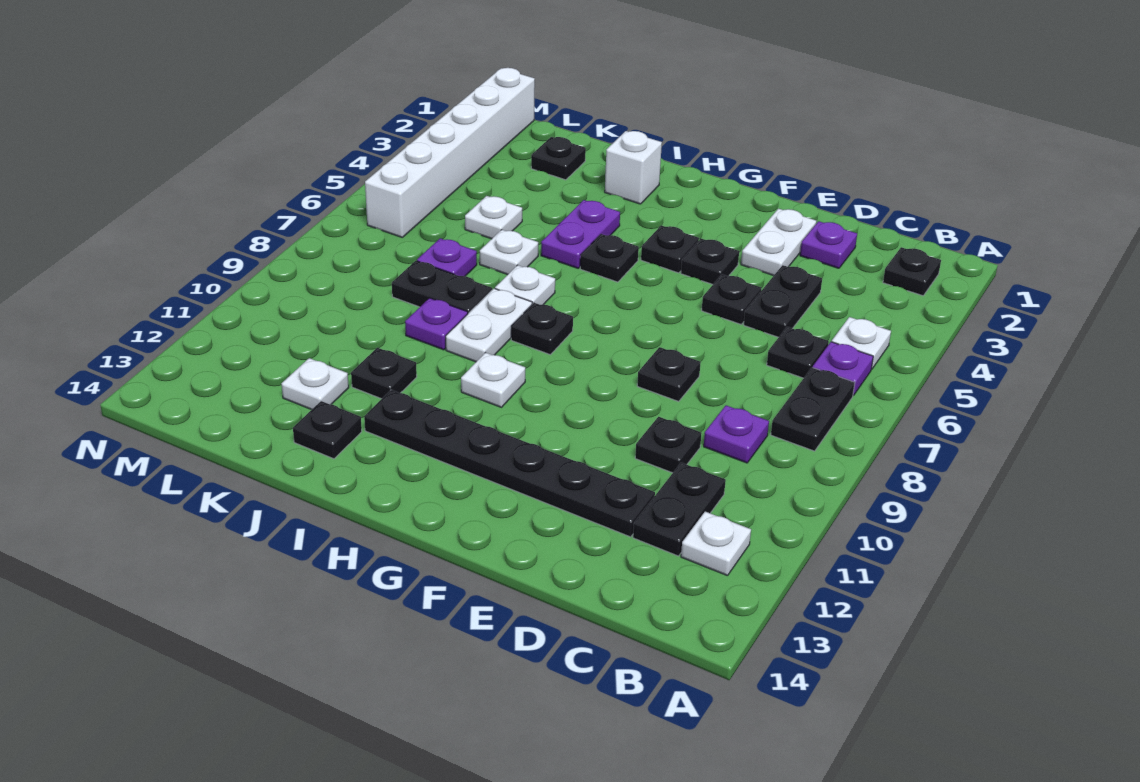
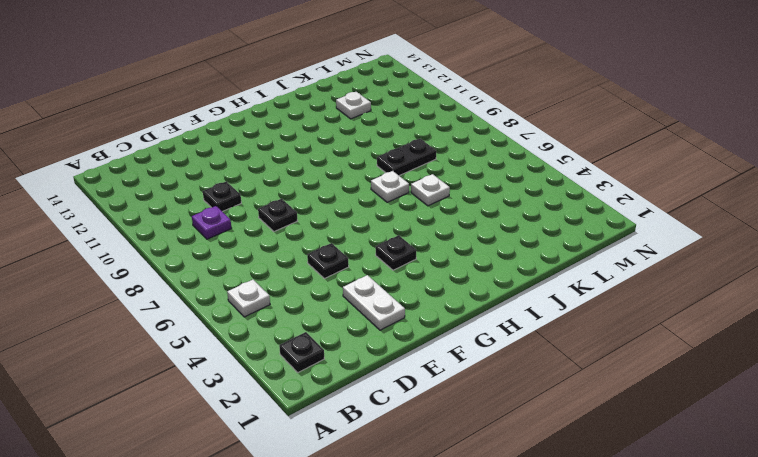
none -> purple 1x1 plate [813,342,873,396]
none -> black 1x2 plate [771,368,855,451]
none -> white 1x1 plate [681,512,751,576]
none -> black 1x1 plate [767,327,829,378]

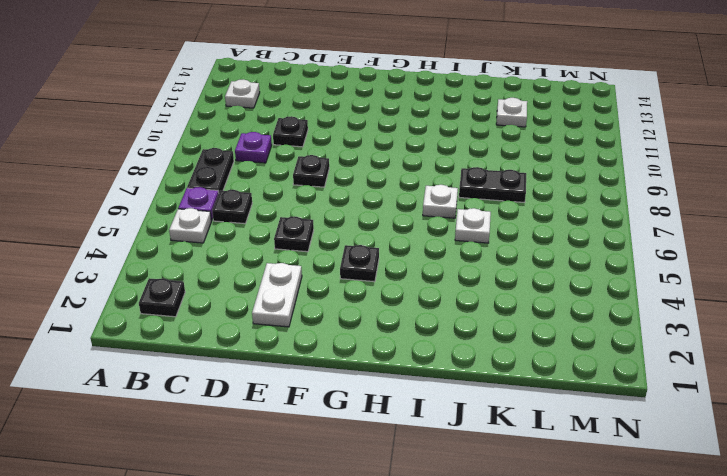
none -> black 1x2 plate [633,463,726,556]
none -> purple 1x1 plate [800,221,857,268]
none -> black 1x2 plate [744,265,822,337]
none -> black 1x6 plate [364,390,655,537]

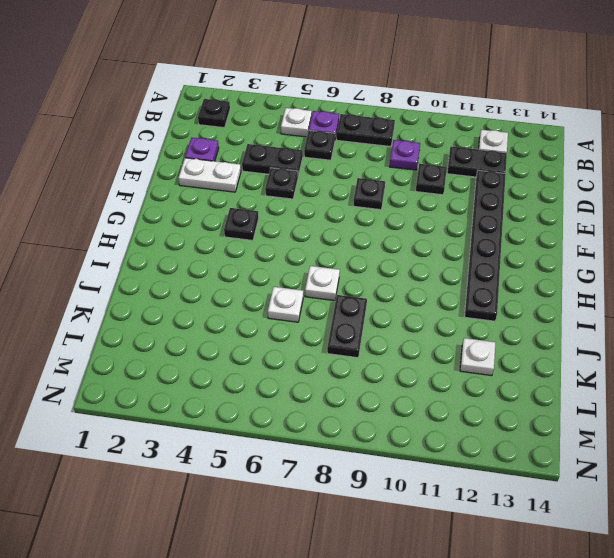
none -> black 1x1 plate [681,239,739,284]
none -> black 1x1 plate [580,234,639,282]
none -> black 1x1 plate [511,303,573,355]
none -> white 1x1 plate [461,353,525,407]

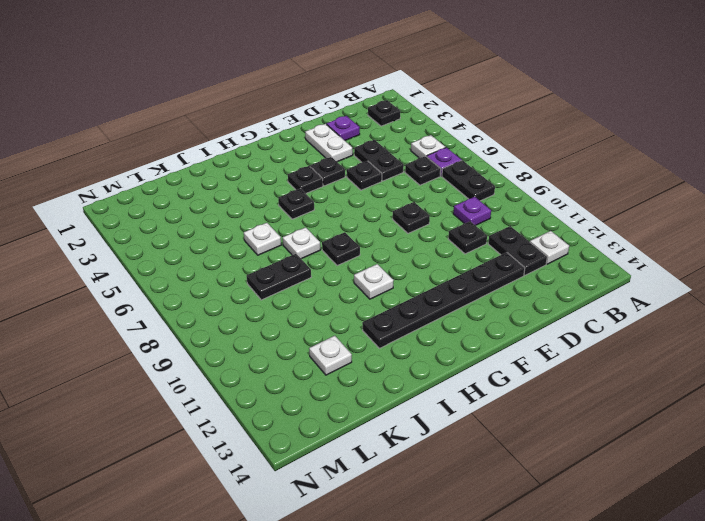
none -> white 1x1 brick [605,131,662,204]
none -> purple 1x2 plate [541,200,620,268]
none -> white 1x2 plate [446,289,532,362]
none -> purple 1x1 plate [405,298,468,350]

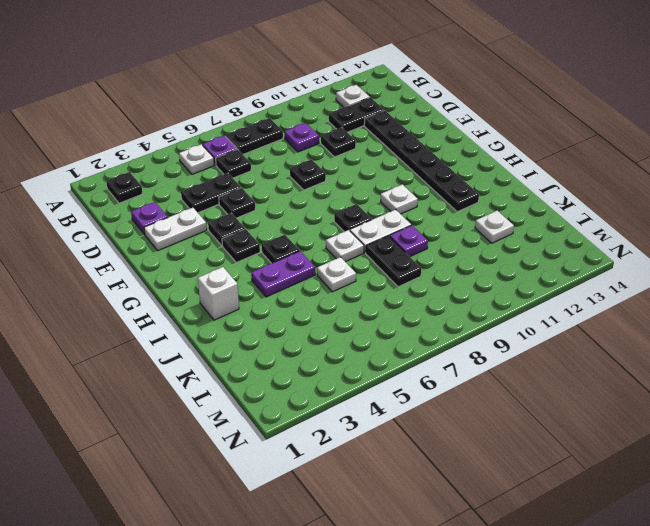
none -> black 1x1 plate [351,348,417,399]
none -> black 1x1 plate [293,401,362,459]
none -> black 1x1 plate [531,137,586,180]
none -> white 1x1 plate [465,196,522,239]

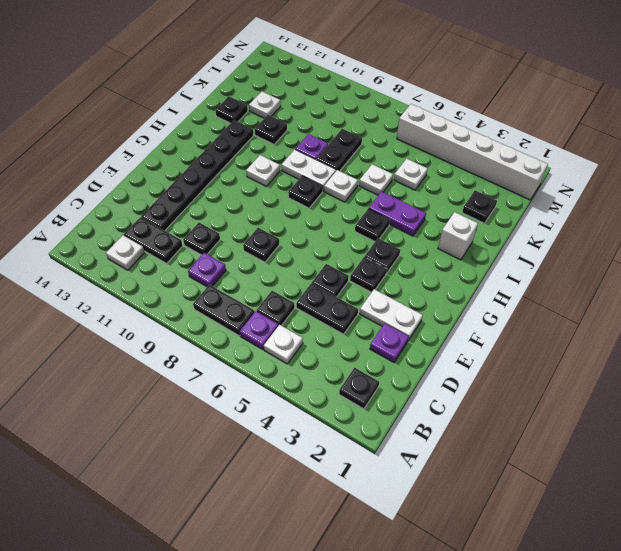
none -> purple 1x1 plate [417,238,477,276]

